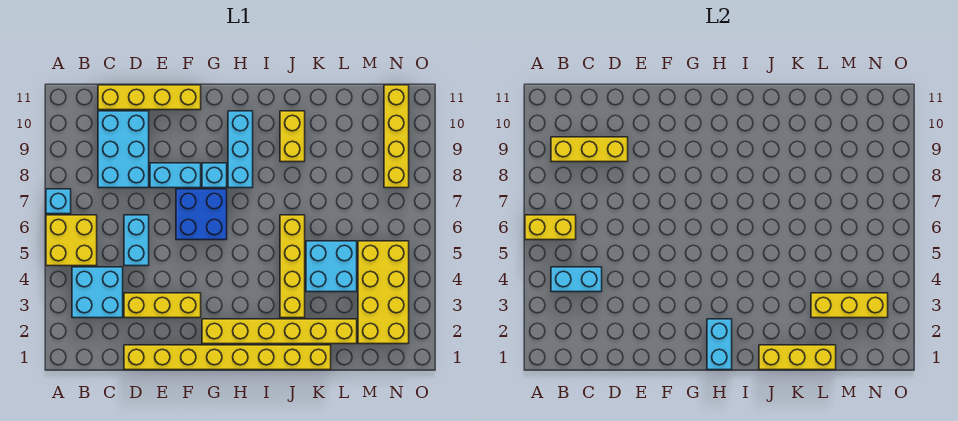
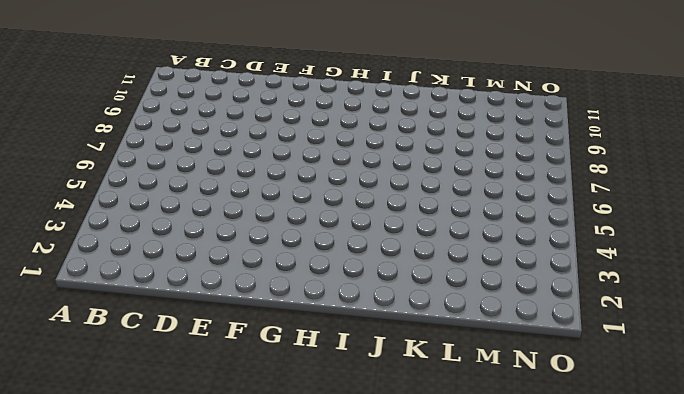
none -> yellow 2x2 brick [46,215,97,266]
none -> cyan 1x1 brick [46,189,71,214]
none -> cyan 2x2 brick [72,267,123,318]

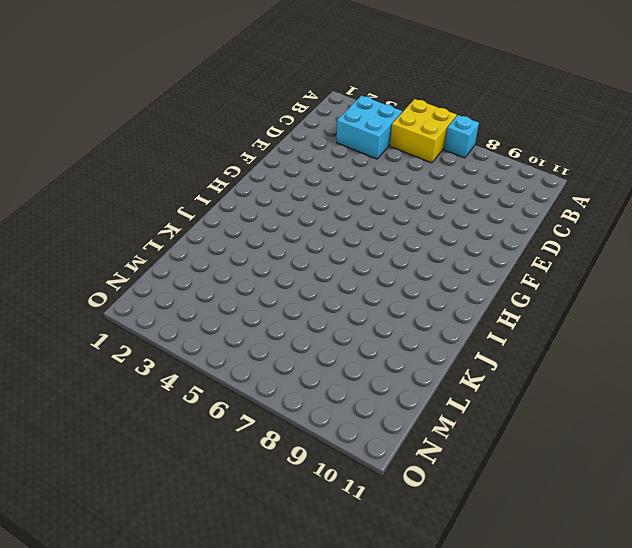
none -> cyan 2x3 brick [98,111,149,188]
none -> yellow 1x4 brick [98,85,201,110]
none -> yellow 1x8 brick [124,345,331,370]

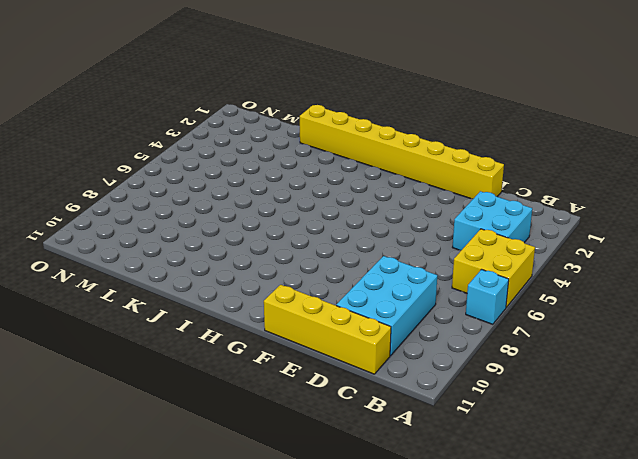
none -> yellow 1x3 brick [124,293,201,318]
none -> cyan 1x2 brick [124,215,149,266]
none -> cyan 1x2 brick [150,163,201,188]

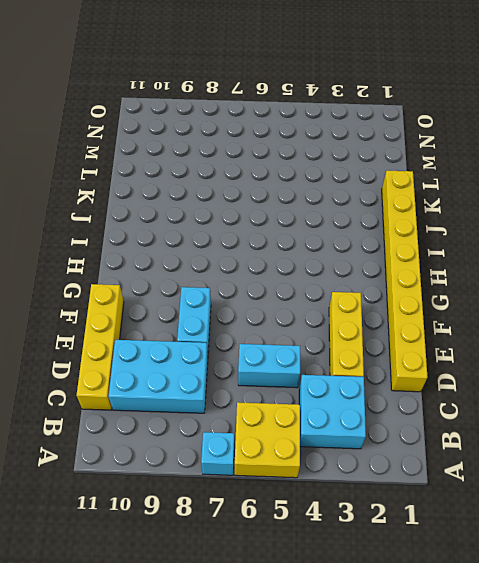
none -> blue 2x2 brick [176,189,227,240]
none -> yellow 1x6 brick [202,319,357,344]
none -> cyan 1x1 brick [202,163,227,188]

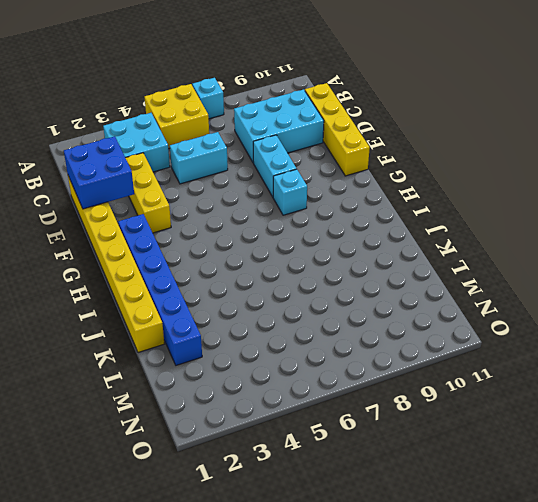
blue 2x2 brick [64,136,134,209] -> blue 2x2 brick moved to [176,189,227,240]
blue 1x6 brick [118,214,202,365] -> yellow 1x6 brick [202,319,357,344]
none -> cyan 1x3 brick [228,111,253,188]
none -> yellow 1x4 brick [280,215,305,318]
none -> yellow 1x2 brick [280,111,305,162]

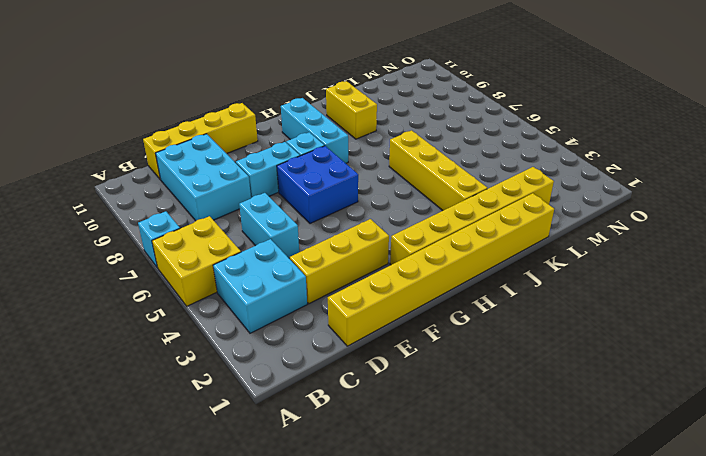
none -> cyan 2x2 brick [306,241,357,292]
none -> yellow 2x4 brick [358,241,409,344]
none -> yellow 1x4 brick [384,85,409,188]

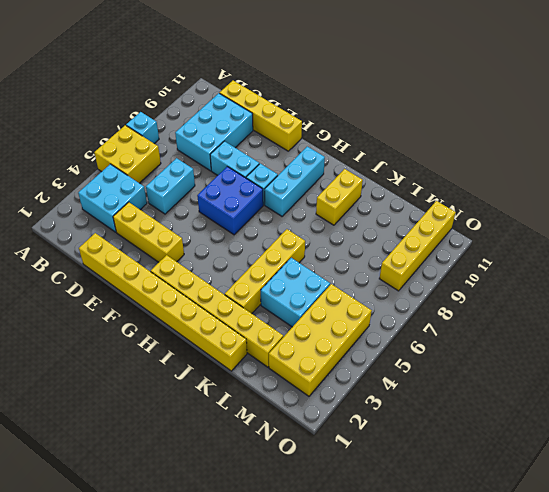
none -> yellow 1x2 brick [525,215,576,240]
none -> cyan 1x2 brick [551,267,602,292]
none -> yellow 1x3 brick [551,137,628,162]

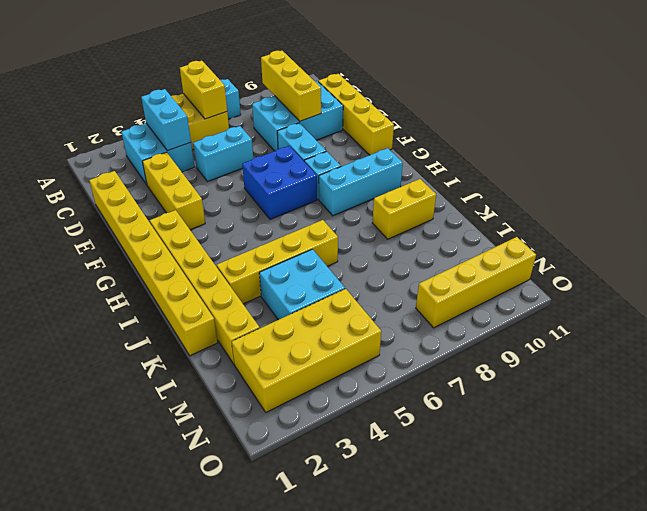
none -> cyan 1x2 brick [707,319,732,370]
none -> yellow 1x3 brick [759,345,836,370]
none -> yellow 1x3 brick [811,293,888,318]

